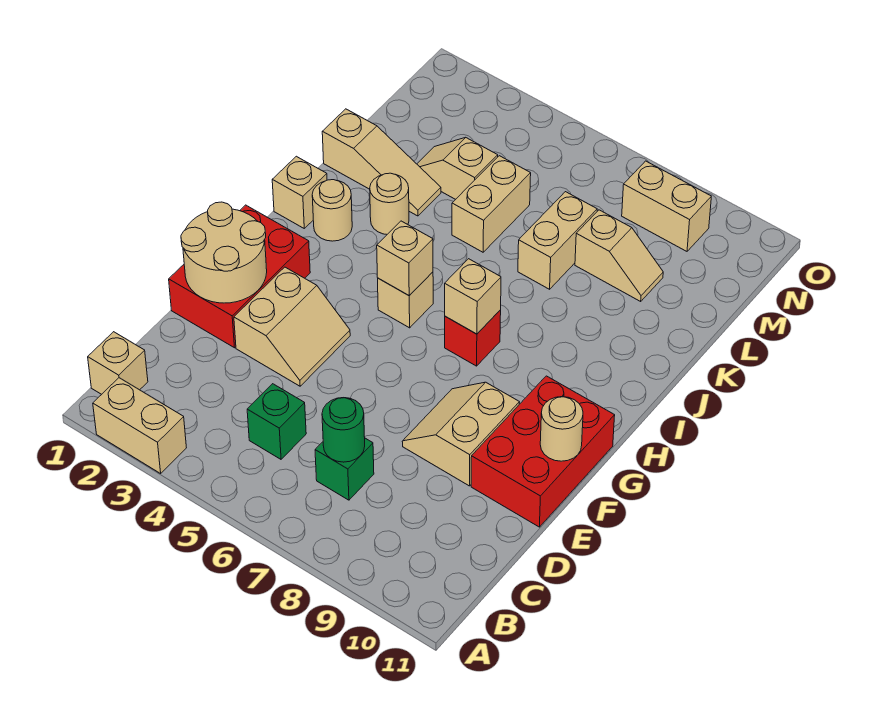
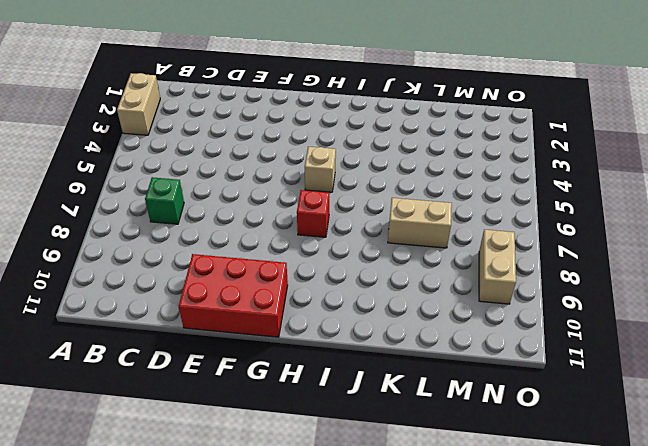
none -> tan 1x1 brick [88,332,148,394]
none -> green 1x1 brick [247,384,306,459]
none -> red 2x3 brick [169,205,310,348]

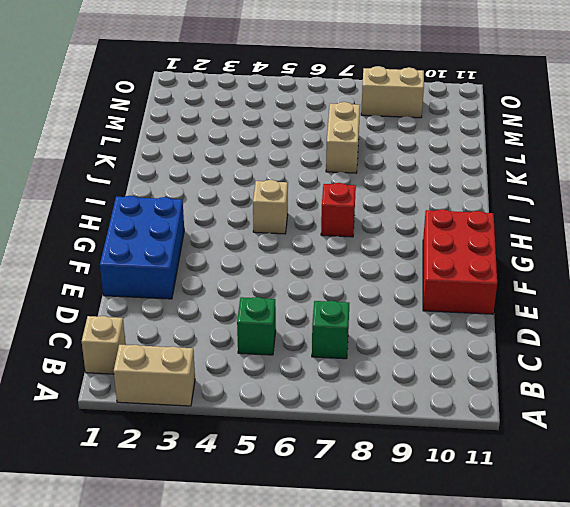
blue 2x3 brick [100,196,184,299] -> red 2x3 brick [169,205,310,348]
none -> tan 2x2 slope [234,267,350,386]
none -> tan 2x2 slope [402,382,520,486]
none -> tan 1x1 brick [272,156,327,228]

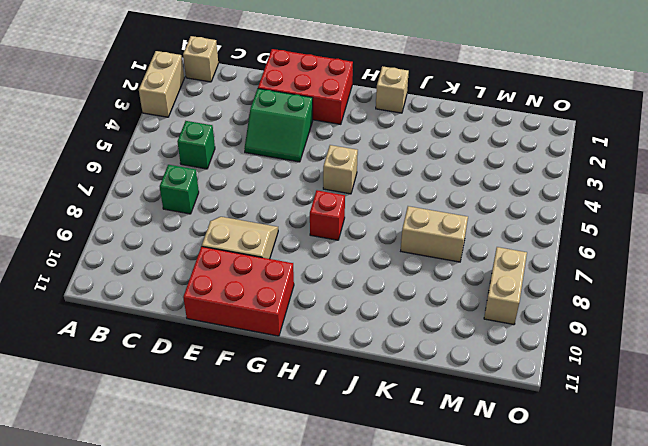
green 2x2 slope [244,89,313,162] -> tan 2x2 slope [234,267,350,386]
none -> tan 1x1 round brick [312,180,352,241]
none -> tan 1x1 round brick [370,173,409,234]
none -> tan 1x3 slope [322,109,441,216]

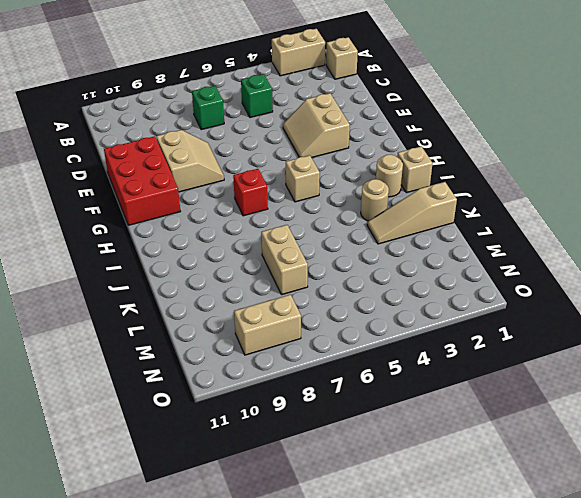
none -> red 2x3 brick [169,205,310,348]
none -> tan 1x2 brick [452,156,531,252]
none -> tan 1x2 slope [417,138,498,199]

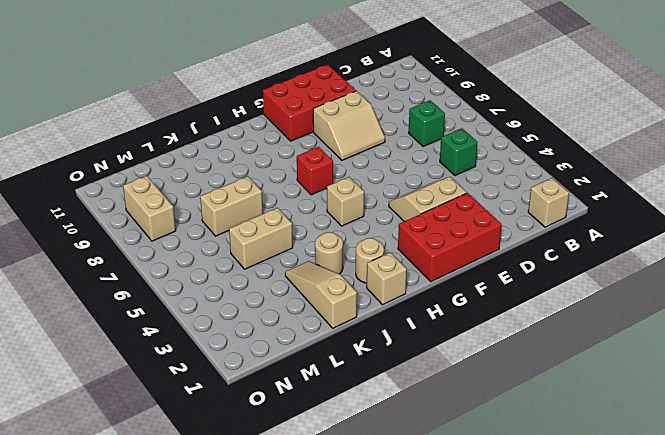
none -> tan 1x2 brick [93,378,186,473]
none -> tan 1x2 slope [417,138,498,199]
none -> tan 1x2 slope [575,210,663,301]

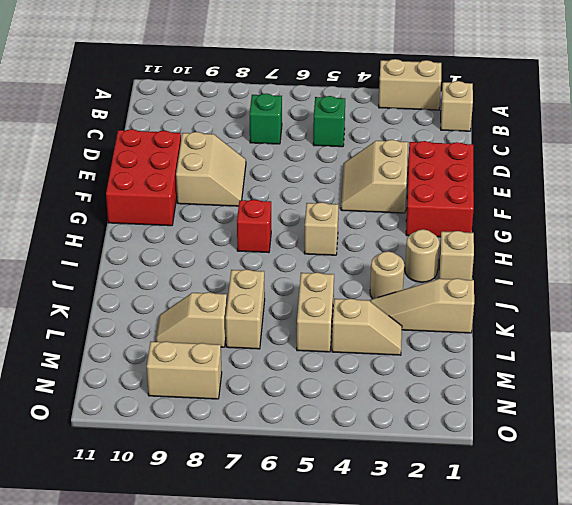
none -> green 1x1 round brick [322,398,365,462]
none -> tan 2x2 round brick [181,202,267,303]
none -> tan 1x1 round brick [540,397,583,461]

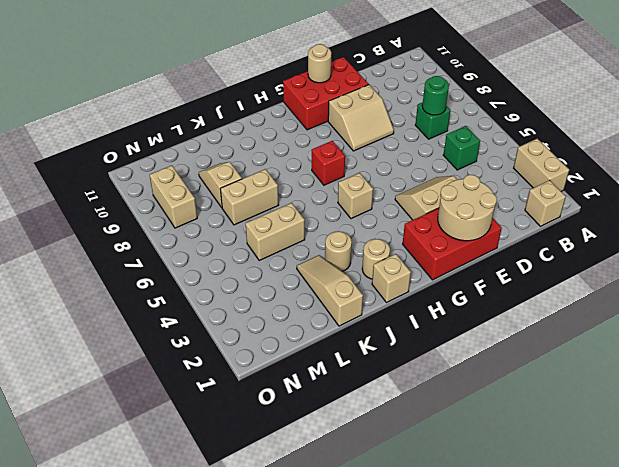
none -> tan 1x2 slope [417,138,498,199]
none -> tan 1x1 brick [377,221,433,296]
none -> tan 1x1 brick [445,259,501,334]

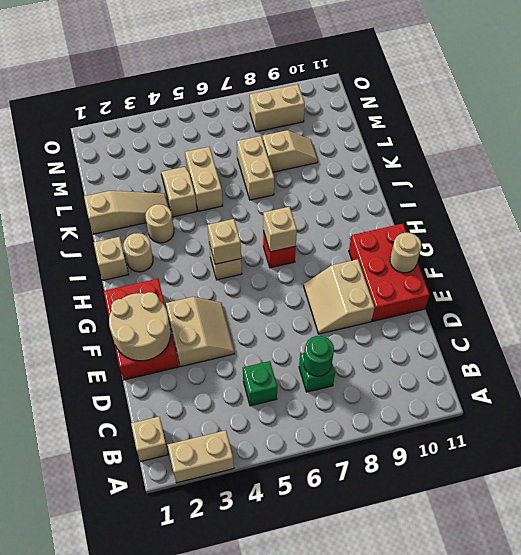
tan 1x2 slope [161,167,197,217] -> tan 1x2 slope turned to [417,138,498,199]

